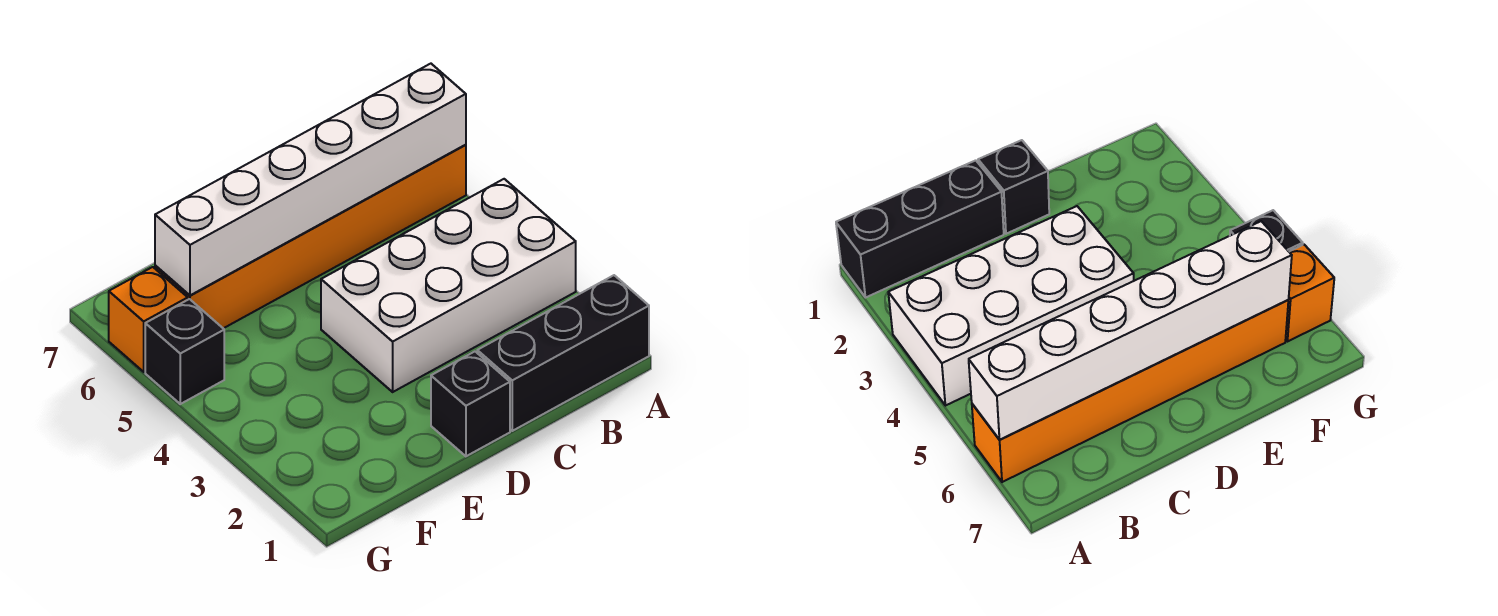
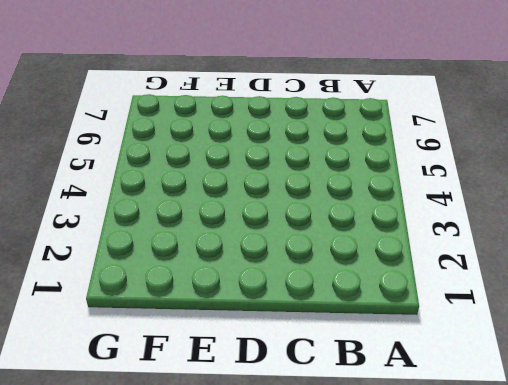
none -> black 1x3 brick [477,275,649,431]
none -> white 2x4 brick [321,179,576,392]

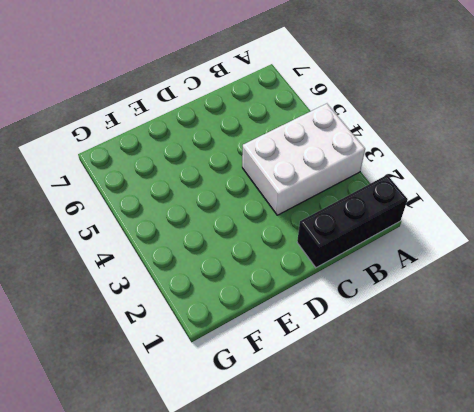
white 2x3 brick [242,104,365,215] -> white 2x4 brick [321,179,576,392]
none -> orange 1x6 brick [155,145,466,328]
none -> black 1x1 brick [431,352,510,456]

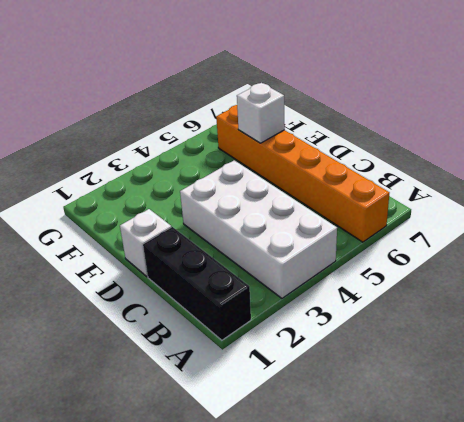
white 1x1 brick [120,209,171,277] -> black 1x1 brick [431,352,510,456]
white 1x1 brick [237,83,285,143] -> white 1x6 brick [155,64,466,295]
none -> black 1x1 brick [145,299,224,404]
none -> orange 1x1 brick [109,267,188,372]

